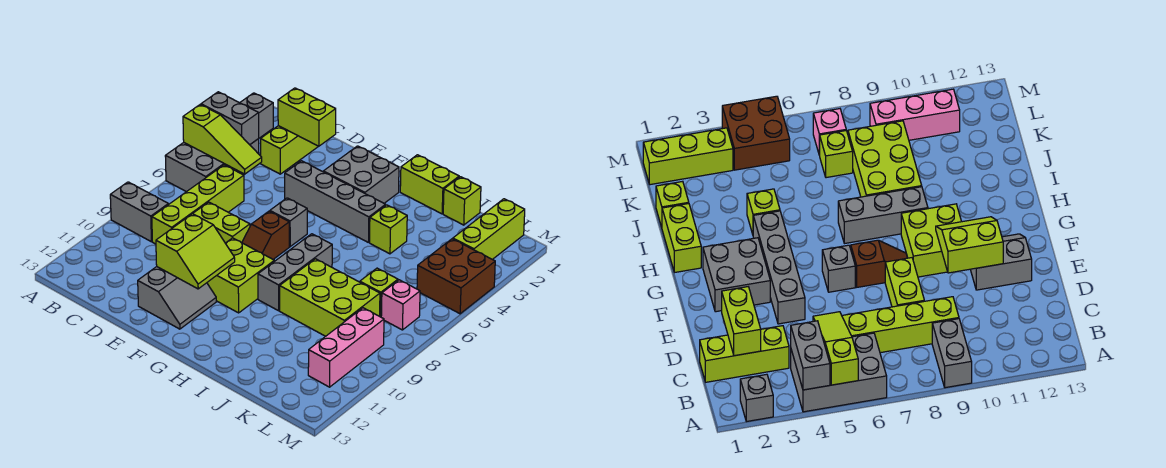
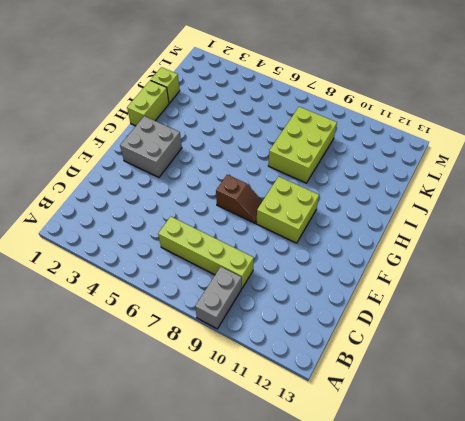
none -> grey 1x1 brick [240,93,273,138]
none -> grey 2x3 brick [165,139,259,192]
none -> lime 1x3 brick [261,126,318,174]

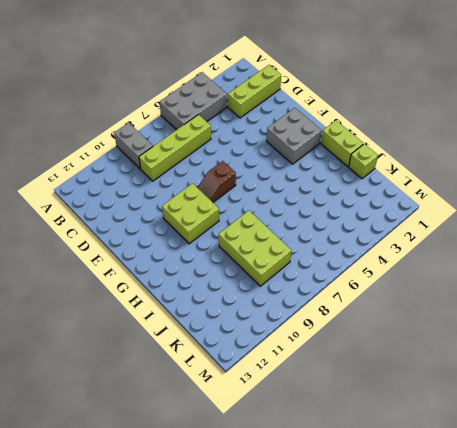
none -> grey 1x1 brick [240,93,273,138]
none -> lime 1x2 brick [193,202,250,243]
none -> grey 1x4 brick [285,161,386,242]

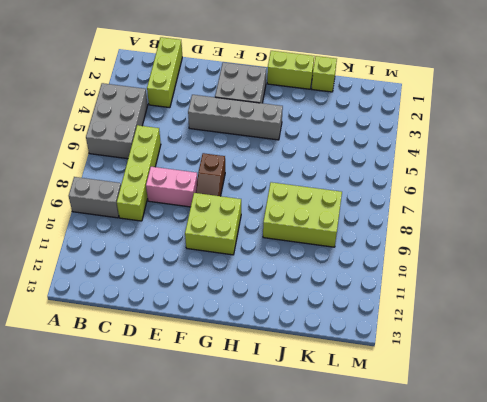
pink 1x2 brick [146,167,198,207] -> lime 1x2 brick [193,202,250,243]
none -> grey 1x1 brick [240,93,273,138]
none -> grey 2x2 slope [138,267,216,329]
none -> grey 1x1 brick [270,198,307,247]

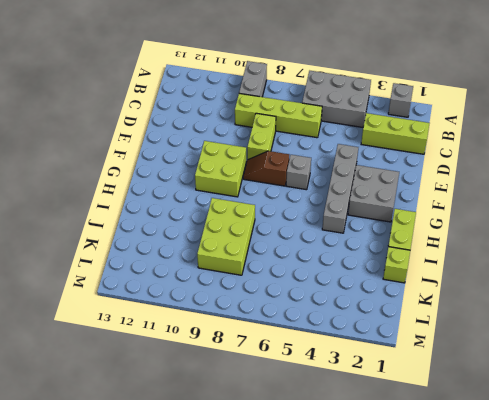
none -> grey 2x2 slope [138,267,216,329]
none -> grey 1x3 brick [258,234,332,311]
none -> lime 1x1 brick [370,205,407,254]

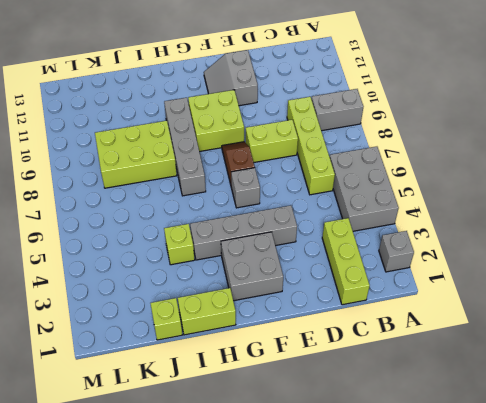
grey 1x4 brick [164,98,206,196] -> grey 1x3 brick [258,234,332,311]
none -> lime 1x1 brick [360,268,398,317]
none -> lime 1x3 brick [453,199,525,259]
none -> brown 2x2 brick [417,239,495,314]

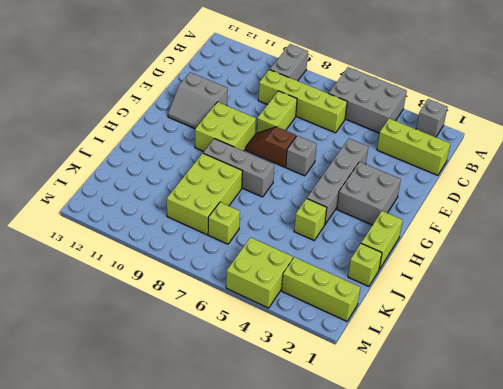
lime 2x2 brick [226,237,293,308] -> brown 2x2 brick [417,239,495,314]
none -> pink 1x1 brick [381,280,420,330]
none -> pink 1x3 brick [308,308,384,387]
none -> grey 1x2 brick [201,92,259,145]

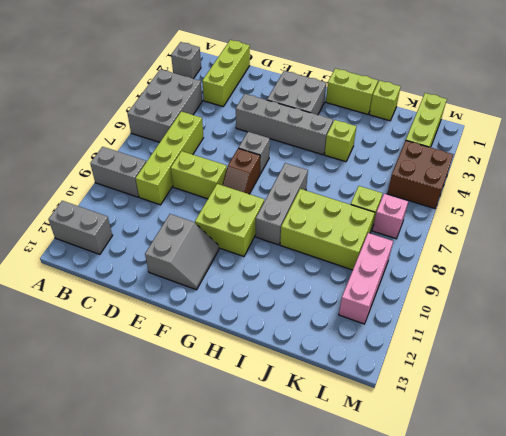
grey 1x2 brick [48,201,112,254] -> grey 1x2 brick moved to [201,92,259,145]
none -> lime 1x3 slope [183,105,262,174]
none -> lime 1x2 brick [278,88,336,146]
none -> lime 2x2 slope [156,214,235,289]

